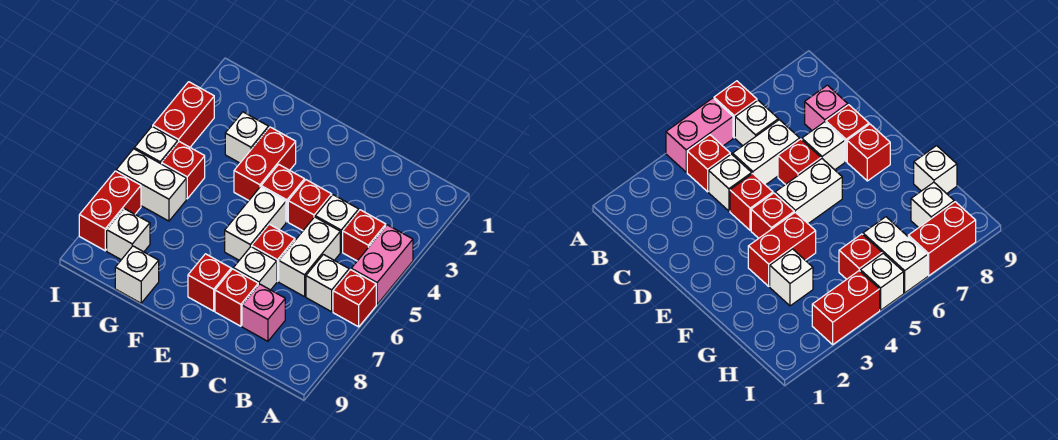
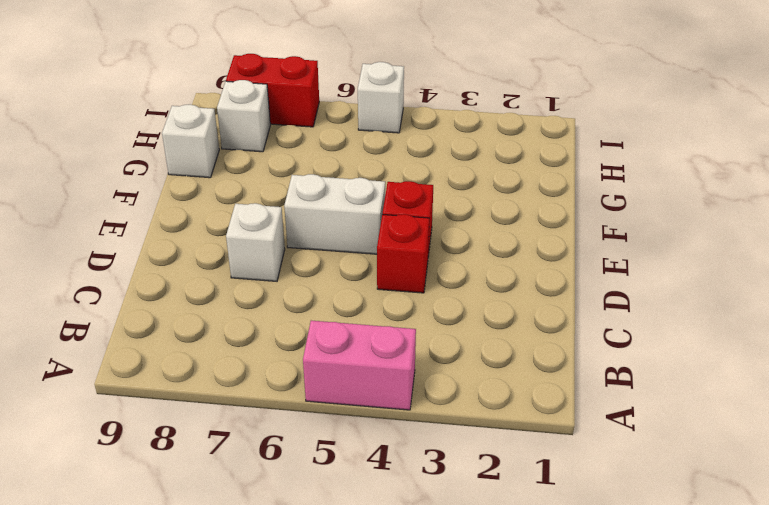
none -> red 1x1 brick [333,270,376,327]
none -> red 1x1 brick [343,210,386,261]
none -> white 1x1 brick [306,255,349,312]

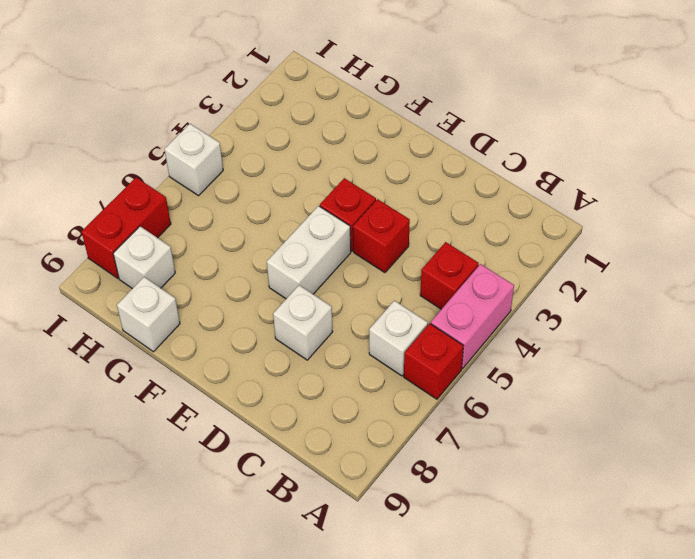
none -> white 1x1 brick [315,195,359,252]
none -> white 1x2 brick [279,217,340,297]
none -> pink 1x1 brick [242,284,285,341]

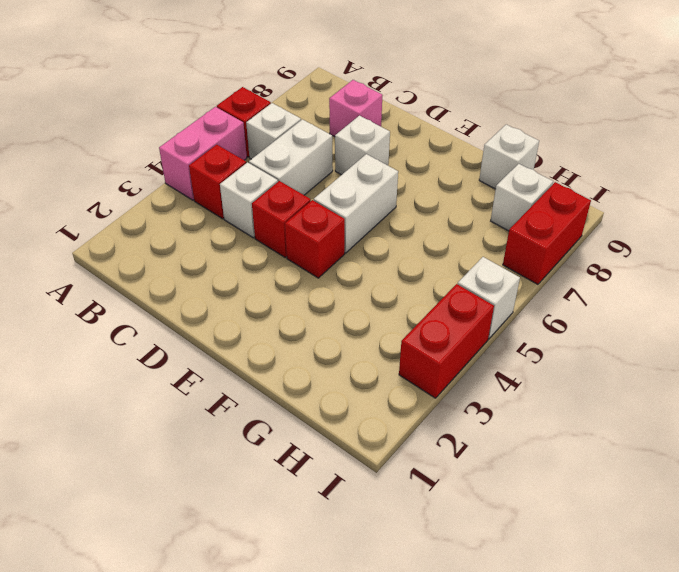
none -> red 1x1 brick [252,224,295,281]
none -> red 1x1 brick [215,269,258,326]
none -> red 1x1 brick [188,254,231,311]

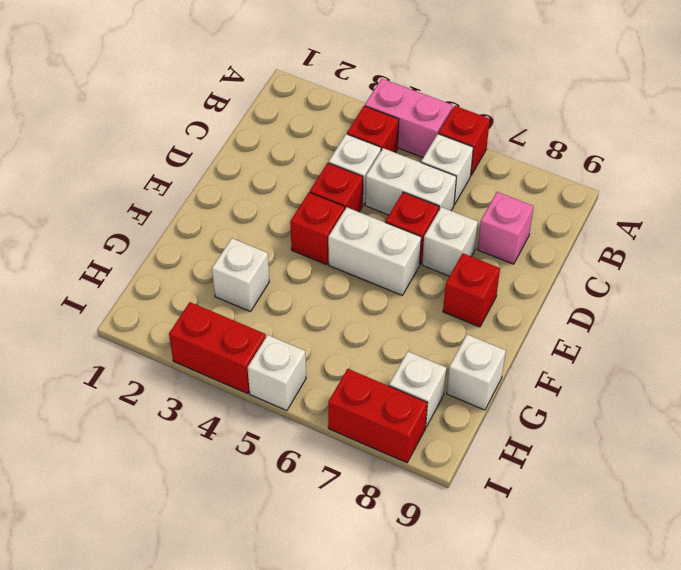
none -> red 1x1 brick [215,269,258,326]
none -> red 1x2 brick [234,127,296,200]
none -> red 1x1 brick [162,142,205,199]

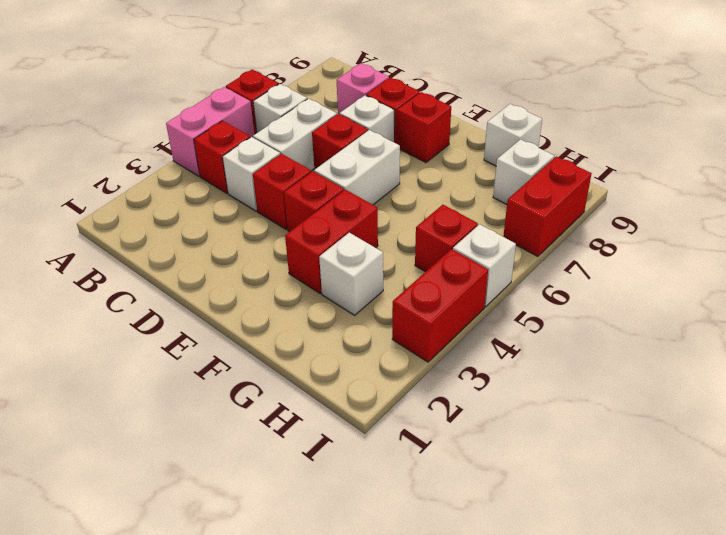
none -> white 1x2 brick [116,149,186,221]

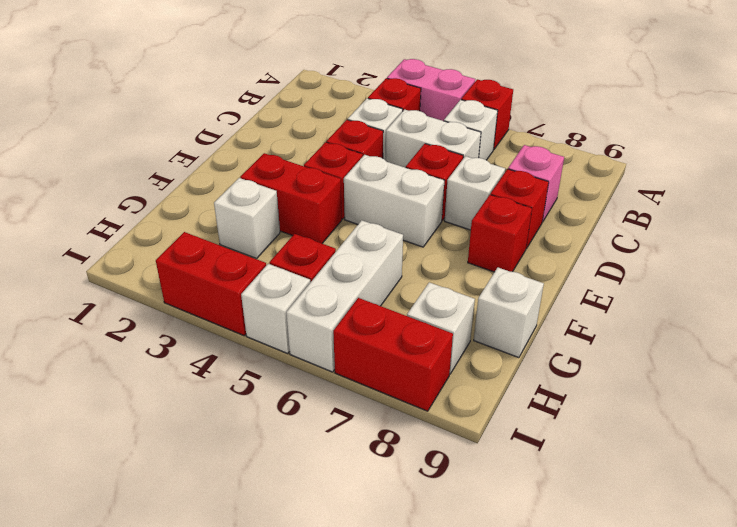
white 1x3 brick [286,220,403,372] -> white 1x2 brick [116,149,186,221]

